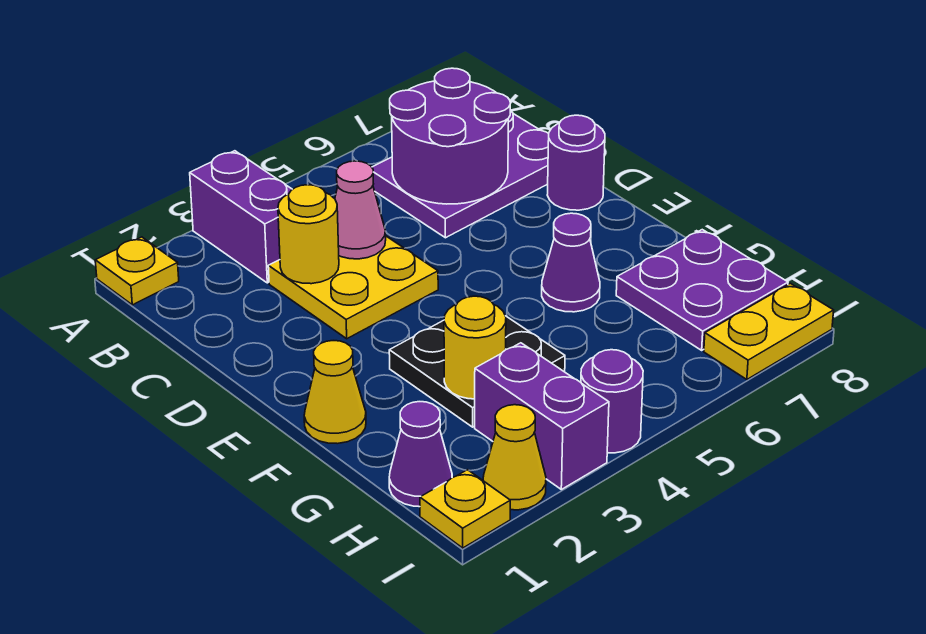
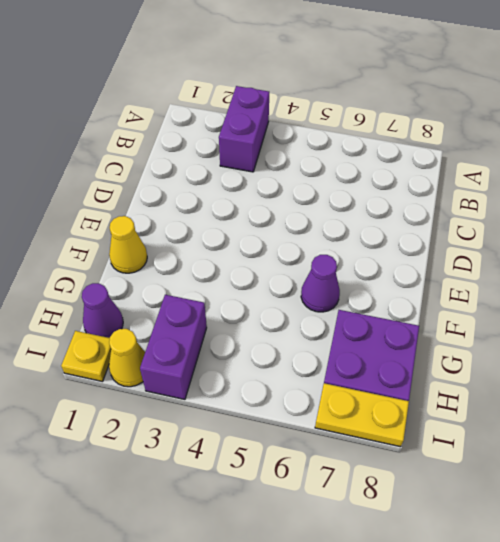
none -> yellow 1x1 plate [95,237,179,305]
none -> purple 2x3 plate [372,110,549,238]
none -> yellow 2x2 plate [268,236,438,339]

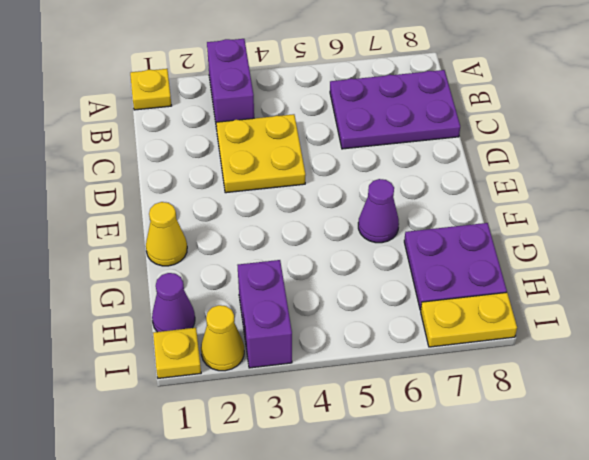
none -> purple 1x1 round brick [547,115,605,210]
none -> black 2x2 plate [389,316,565,427]
none -> purple 1x1 round brick [581,350,643,453]

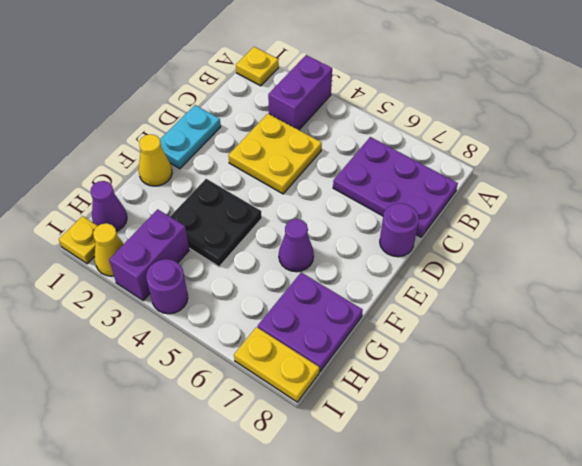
cyan 1x2 plate [160,105,221,169] -> none
none -> purple 2x2 round brick [390,68,510,204]
none -> yellow 1x1 round brick [278,185,339,284]
none -> pink 1x1 cone [335,161,386,259]

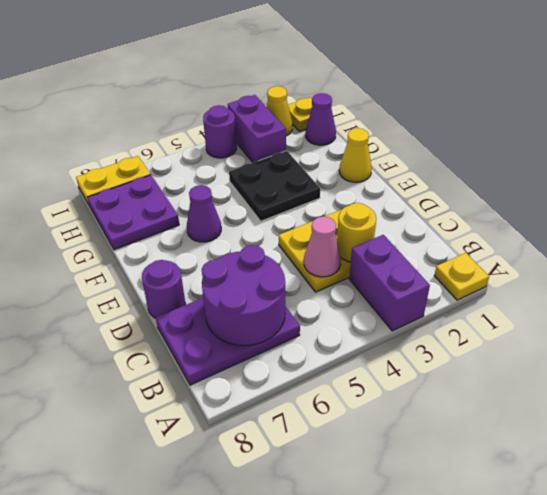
none -> yellow 1x1 round brick [444,296,506,399]

